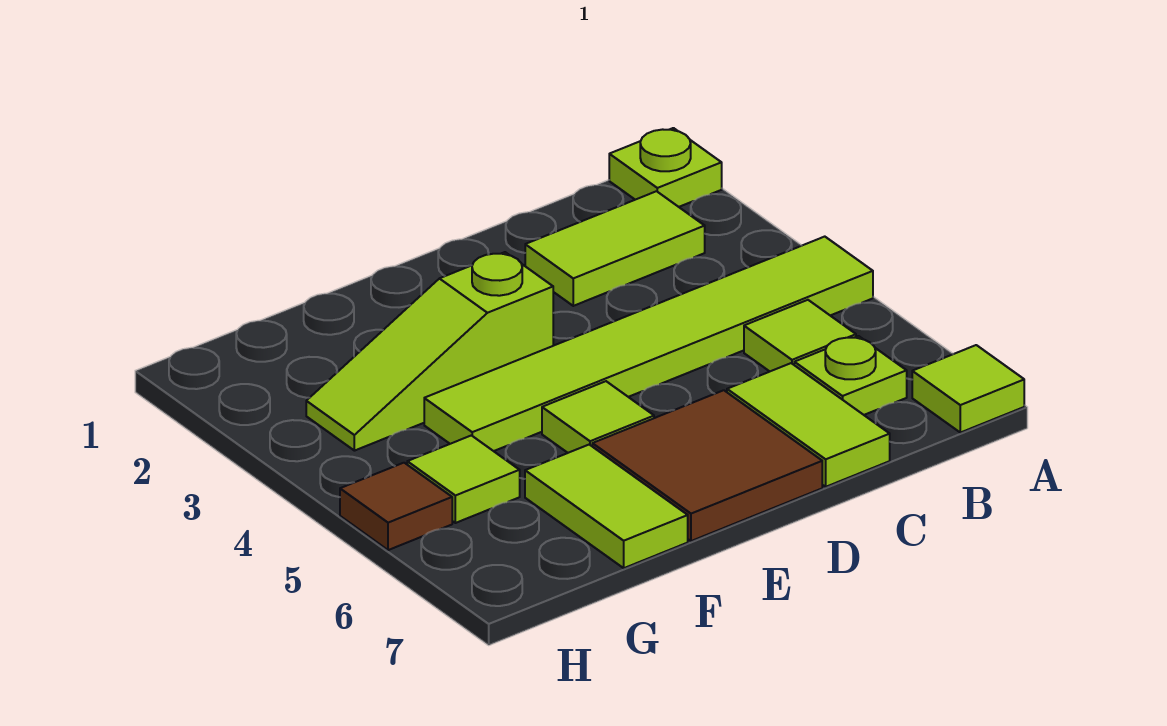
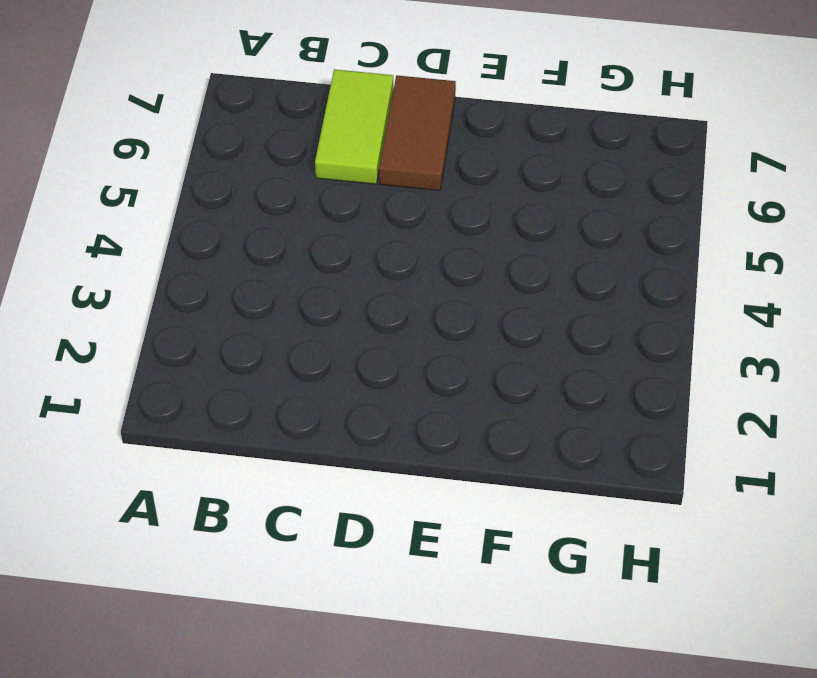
brown 1x2 tile [379,75,456,191] -> brown 2x2 tile [592,390,822,541]
none -> lime 1x1 plate [609,128,722,207]
none -> lime 1x6 tile [424,237,873,451]
none -> lime 1x1 tile [912,345,1024,433]

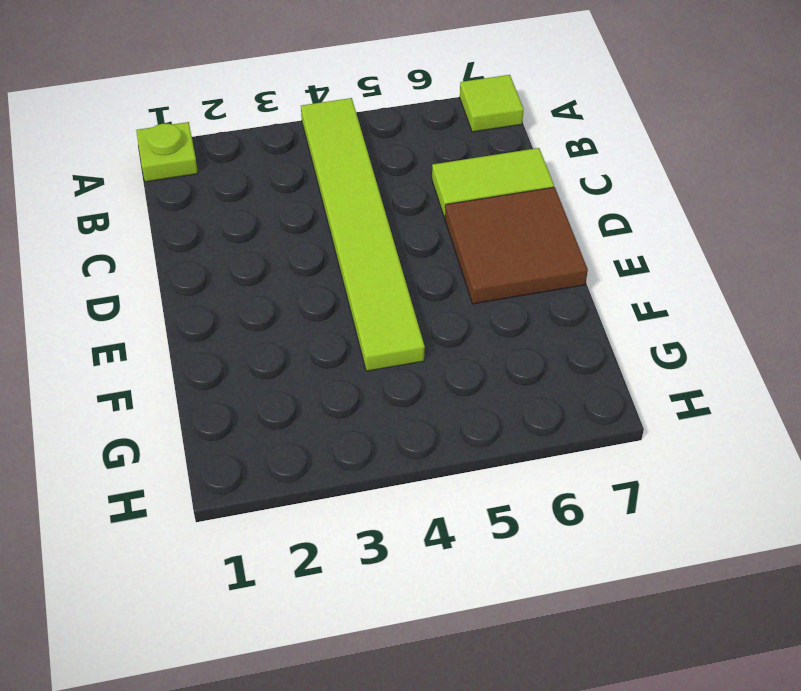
none -> lime 1x2 tile [525,191,705,306]
none -> lime 1x1 tile [744,300,856,371]
none -> lime 1x1 plate [794,336,907,415]

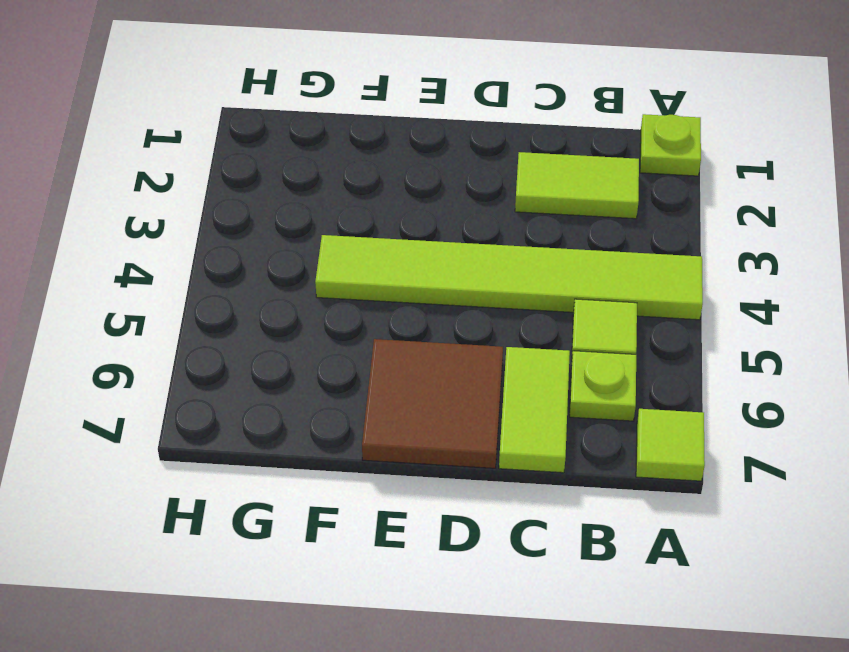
none -> lime 1x3 slope [306,252,553,451]
none -> lime 1x1 tile [542,381,654,453]
none -> lime 1x2 tile [525,445,688,568]

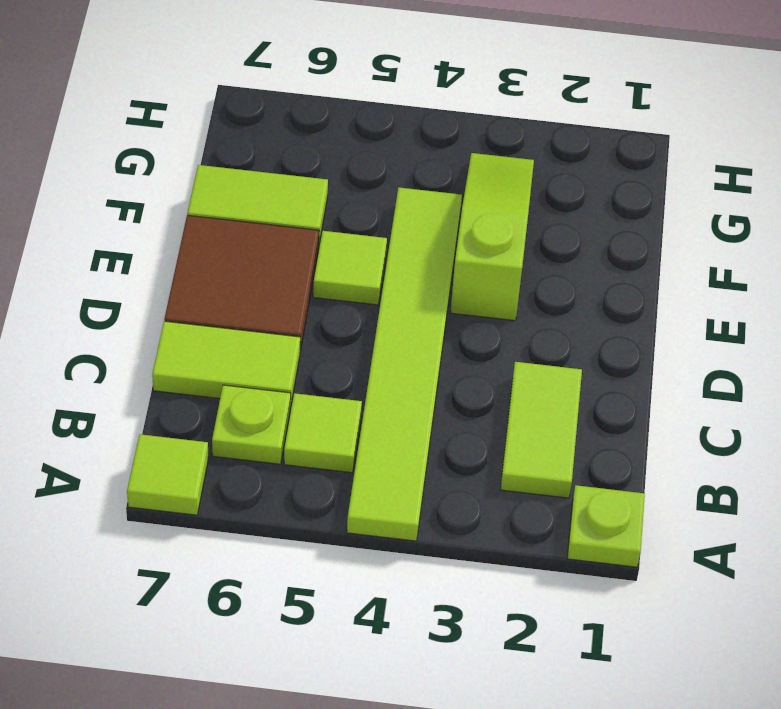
none -> lime 1x1 tile [407,435,520,523]
none -> brown 1x1 tile [340,463,452,550]

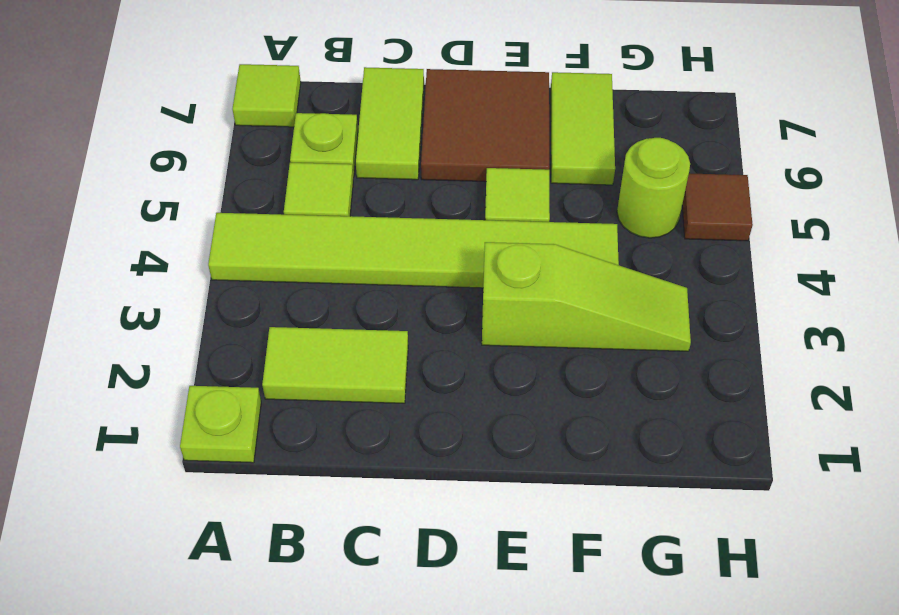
lime 1x1 round brick [617,138,690,238] -> lime 1x1 tile [407,435,520,523]

